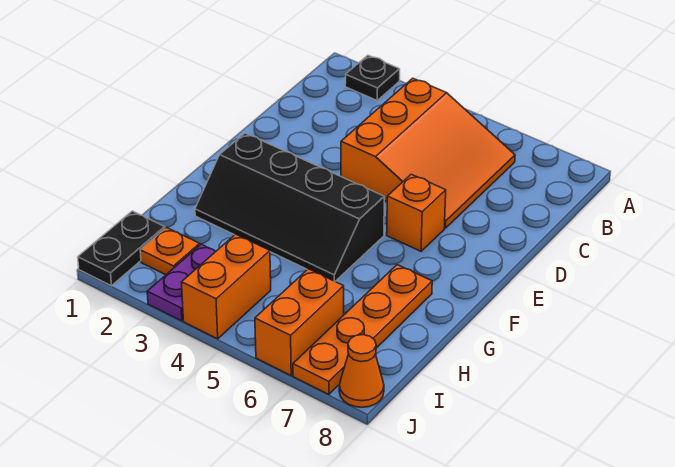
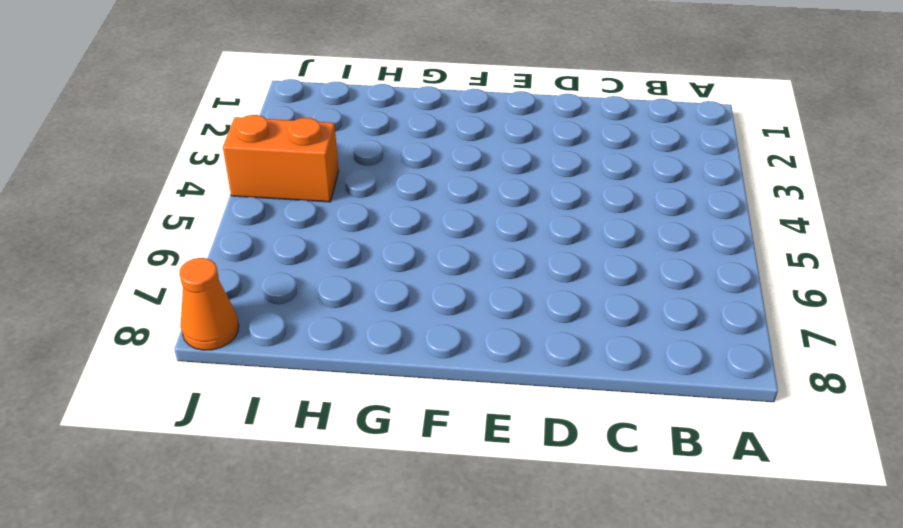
none -> black 1x1 plate [345,55,400,100]
none -> orange 3x3 slope [341,78,515,228]

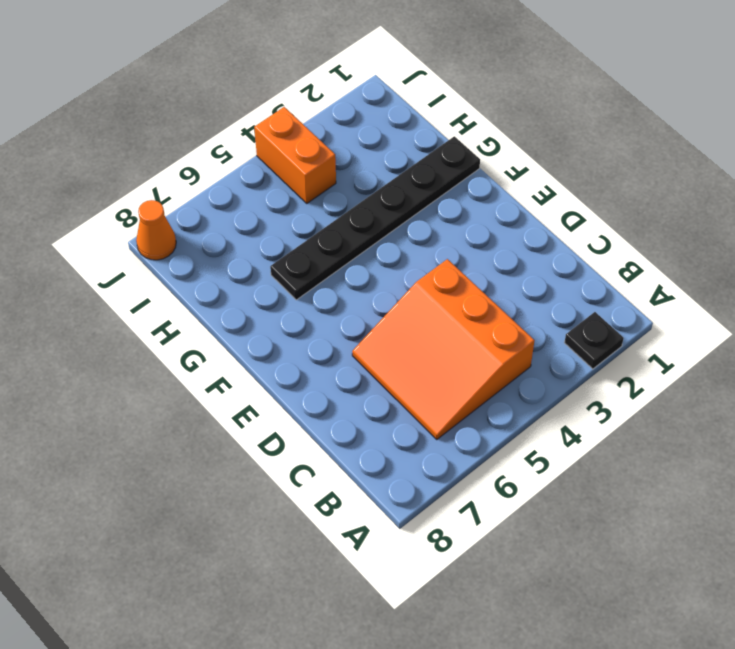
black 1x6 plate [270,136,480,300] -> black 2x4 slope [195,133,384,281]
none -> orange 1x1 brick [387,174,446,251]
none -> orange 1x4 plate [293,265,432,394]

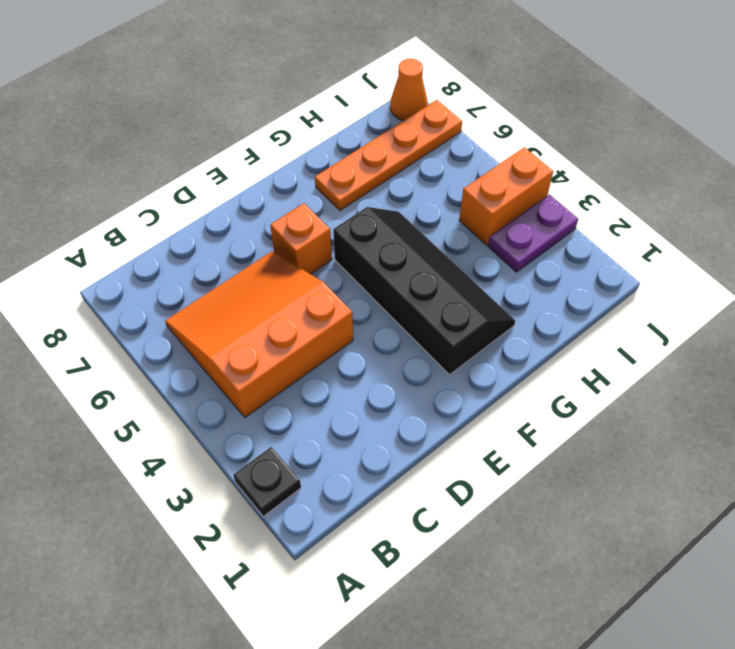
none -> black 1x2 plate [78,211,165,286]
none -> orange 1x1 plate [140,227,200,275]

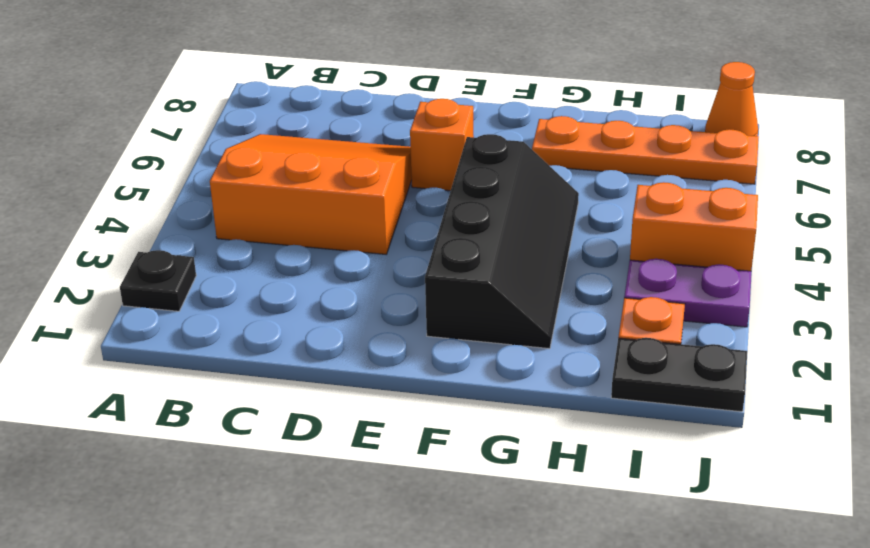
none -> orange 1x2 brick [255,269,344,375]

